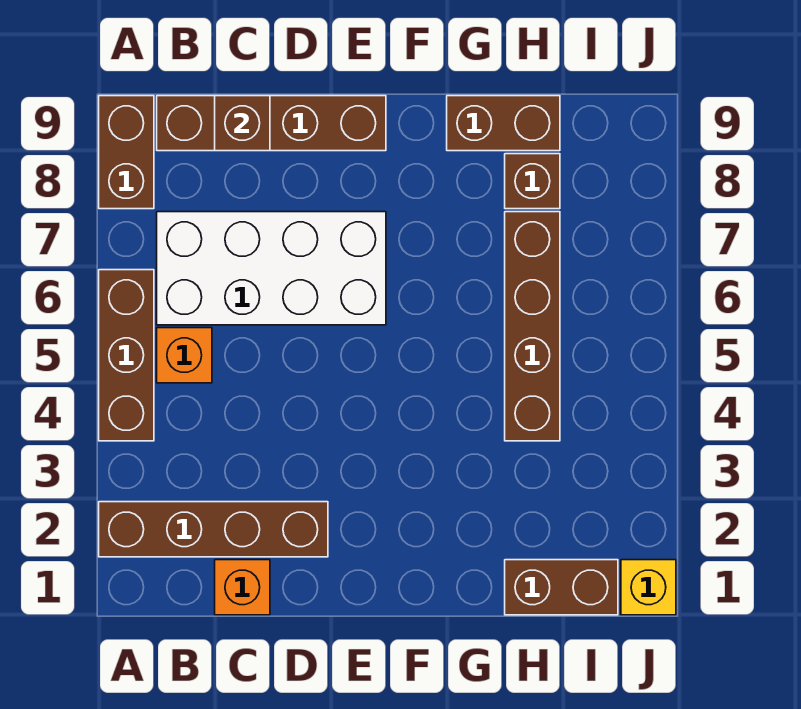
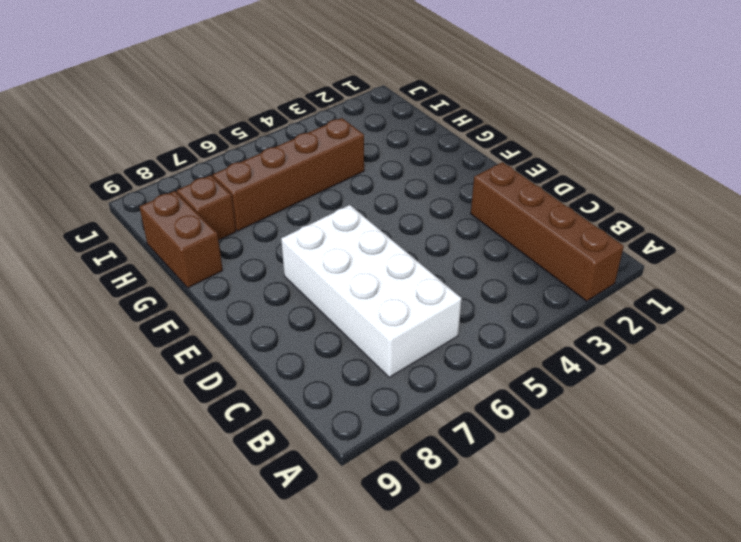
none -> brown 1x3 brick [99,270,154,441]
none -> brown 1x2 brick [99,96,154,209]
none -> orange 1x1 brick [157,328,212,383]

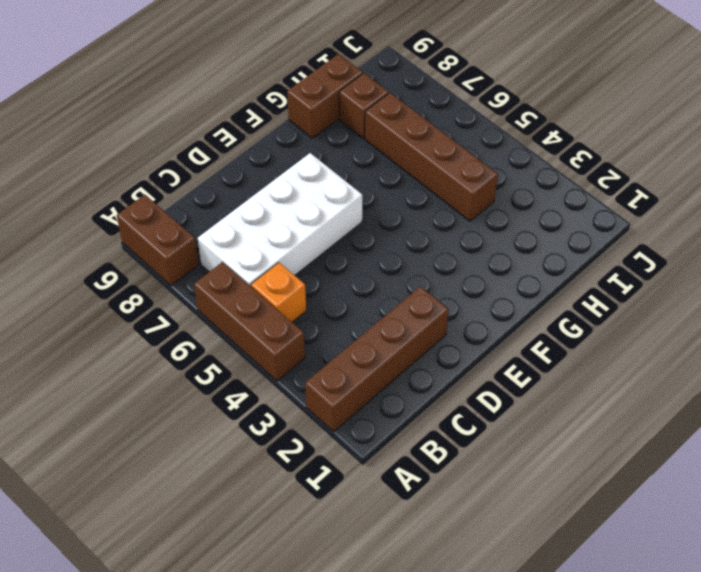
none -> brown 1x4 brick [157,96,386,151]
none -> orange 1x1 brick [215,560,270,615]
none -> brown 1x2 brick [505,560,618,615]

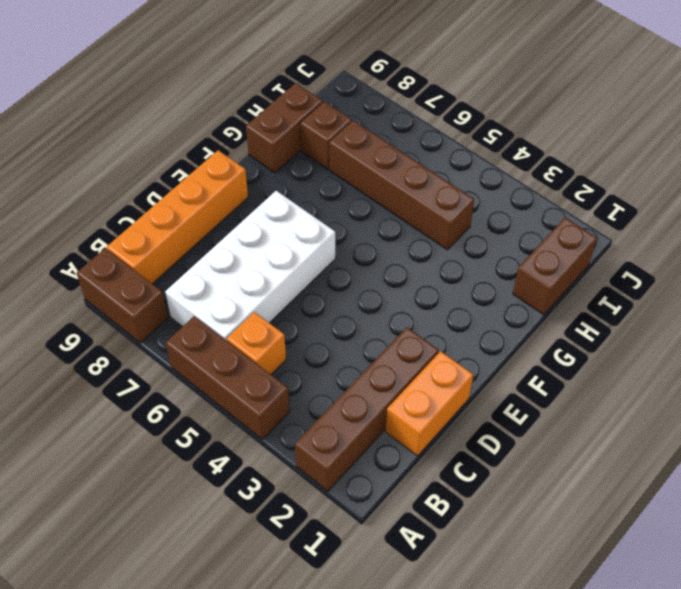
orange 1x4 brick [107,150,248,284] -> brown 1x4 brick [157,96,386,151]
orange 1x2 brick [386,351,473,456] -> orange 1x1 brick [215,560,270,615]
none -> yellow 1x1 brick [621,560,676,615]
none -> brown 1x1 brick [215,96,270,151]

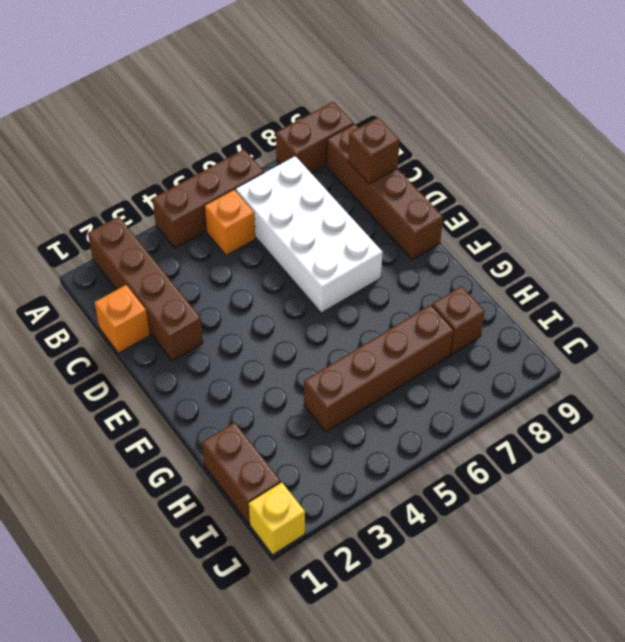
none -> brown 1x2 brick [447,96,560,151]

